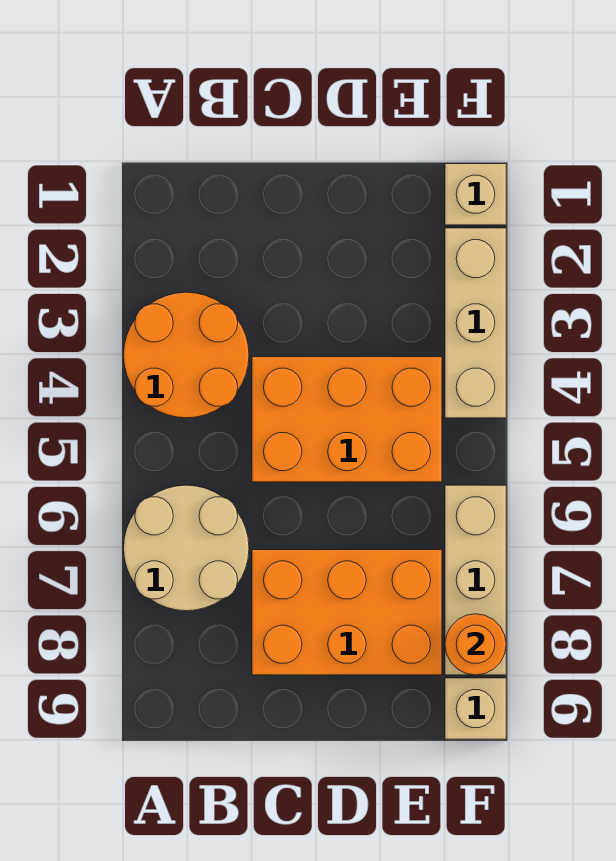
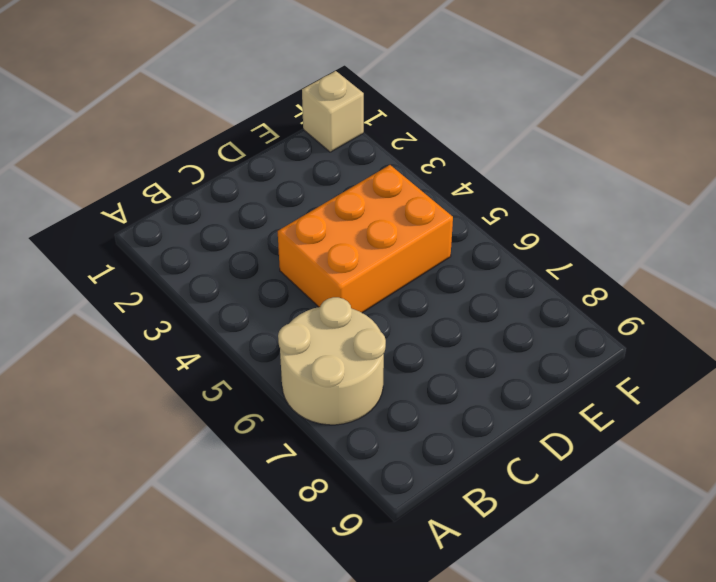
none -> orange 2x2 round brick [124,292,249,418]
none -> orange 2x3 brick [252,550,442,675]

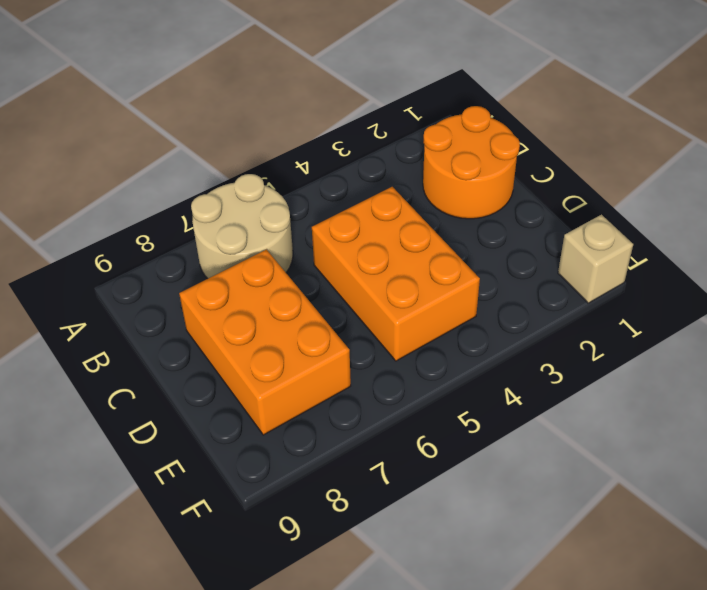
orange 2x2 round brick [423,106,520,219] -> orange 2x2 round brick moved to [124,292,249,418]
none -> tan 1x3 brick [445,228,506,418]
none -> tan 1x3 brick [445,485,506,675]

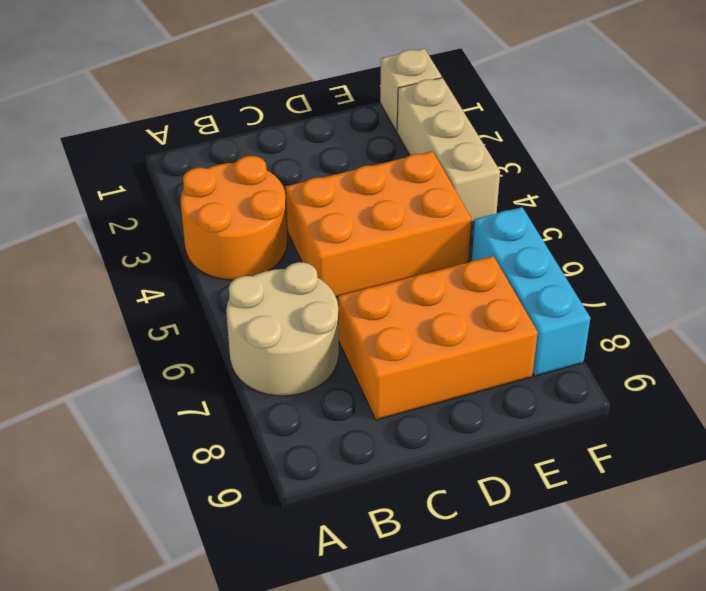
cyan 1x3 brick [472,207,590,376] -> tan 1x3 brick [445,485,506,675]
none -> tan 1x1 brick [445,678,506,739]
none -> orange 1x1 round brick [445,614,506,675]

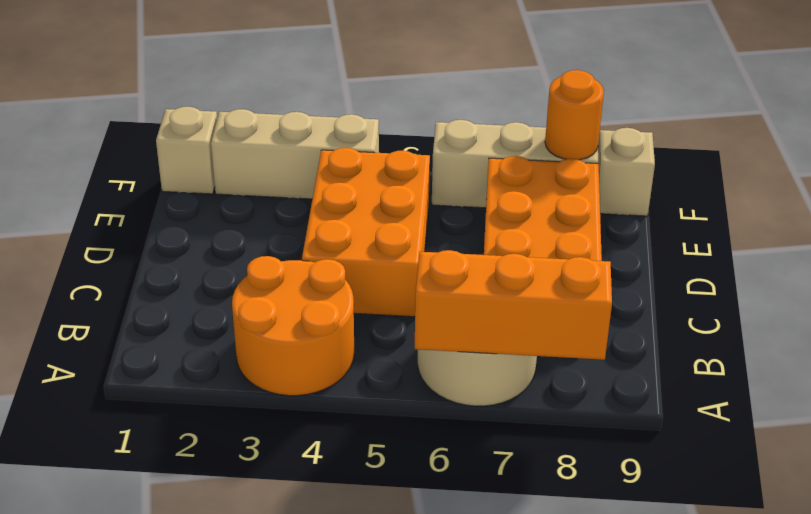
orange 1x3 brick [415,250,612,360] -> none

